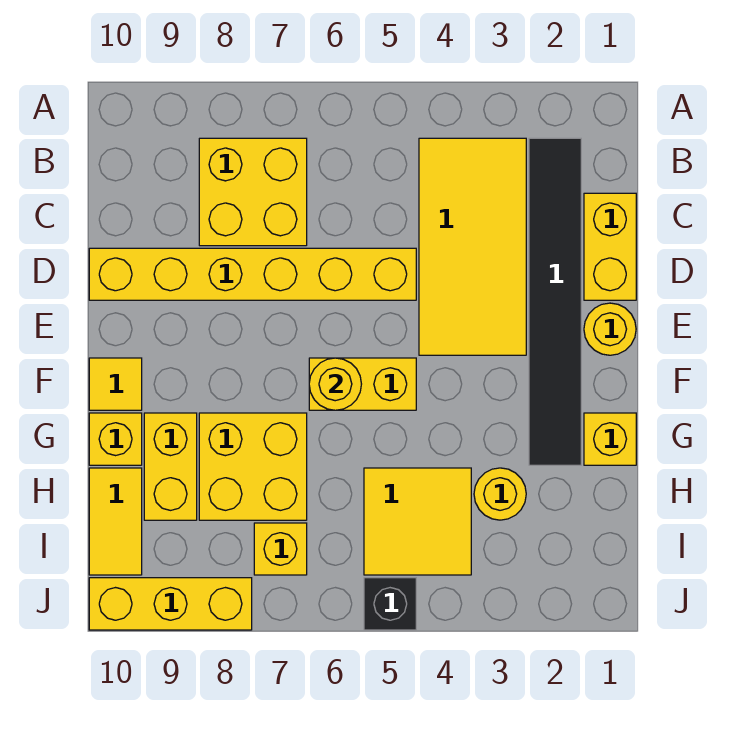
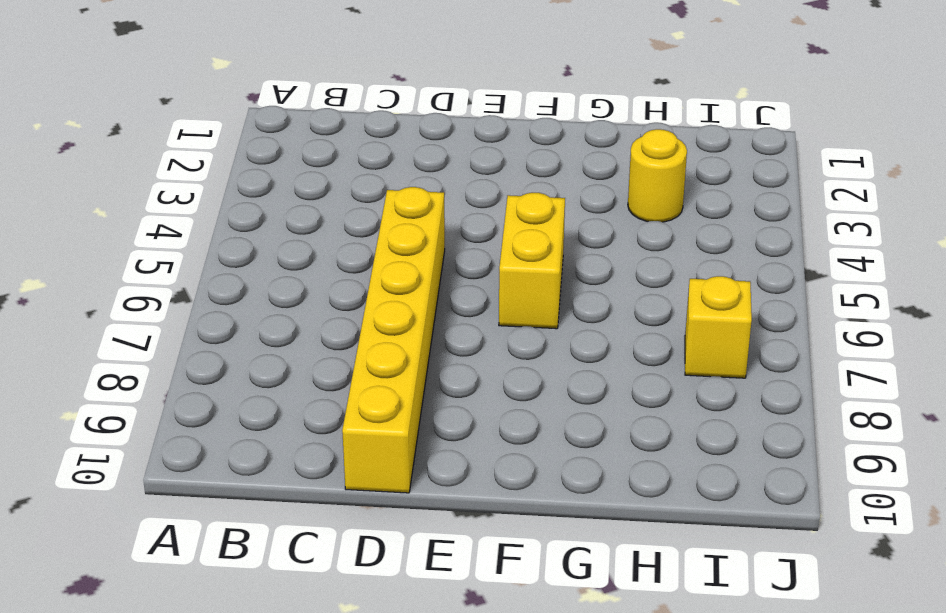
none -> black 1x6 tile [529,138,581,465]
none -> yellow 2x4 tile [419,138,526,355]
none -> yellow 2x2 brick [199,138,307,246]

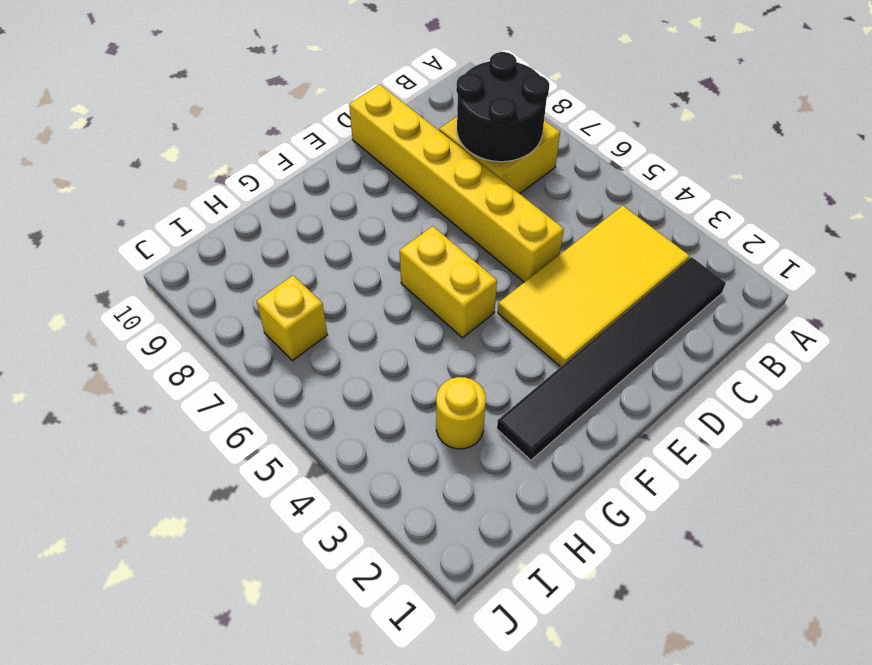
black 2x2 round brick [456,52,549,162] -> none
none -> yellow 1x2 brick [584,193,636,300]
none -> yellow 1x1 round brick [584,303,636,355]
none -> yellow 1x1 tile [89,358,142,410]

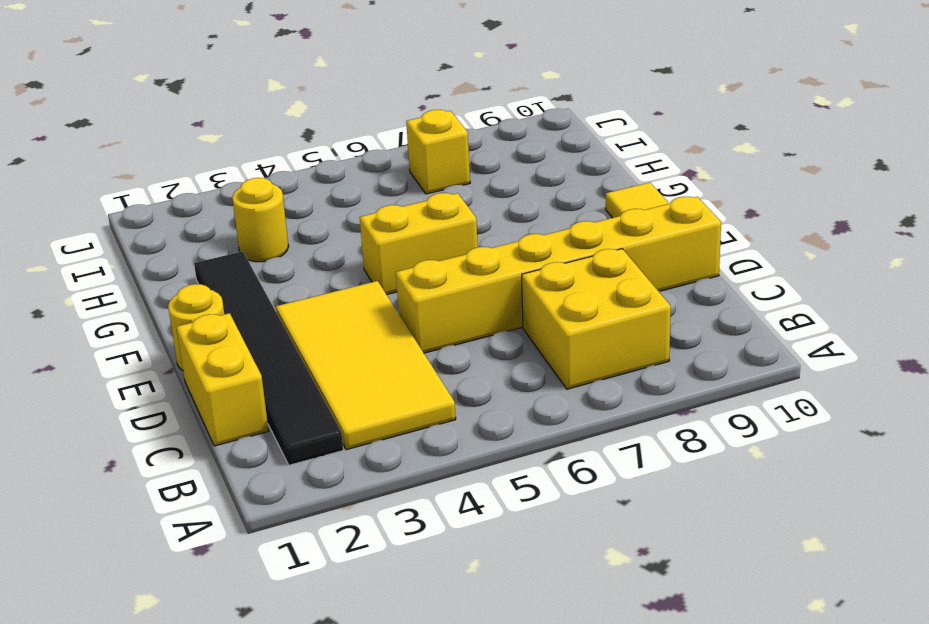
none -> yellow 1x1 brick [584,413,636,465]
none -> yellow 2x2 brick [199,413,307,520]
none -> yellow 1x2 brick [144,413,197,520]

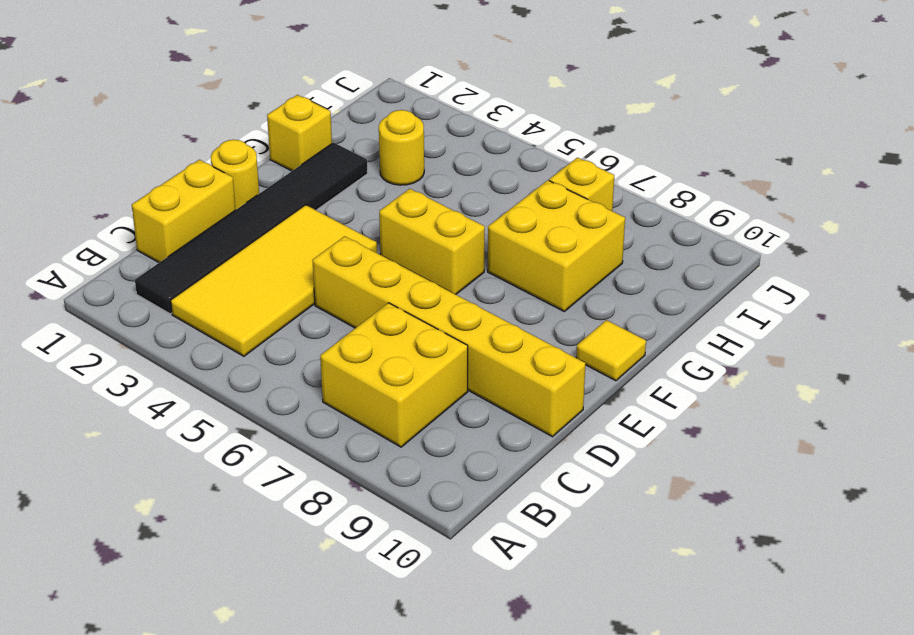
none -> yellow 1x2 brick [144,413,197,520]
none -> yellow 1x1 brick [89,413,142,465]
none -> yellow 2x2 tile [364,468,471,575]

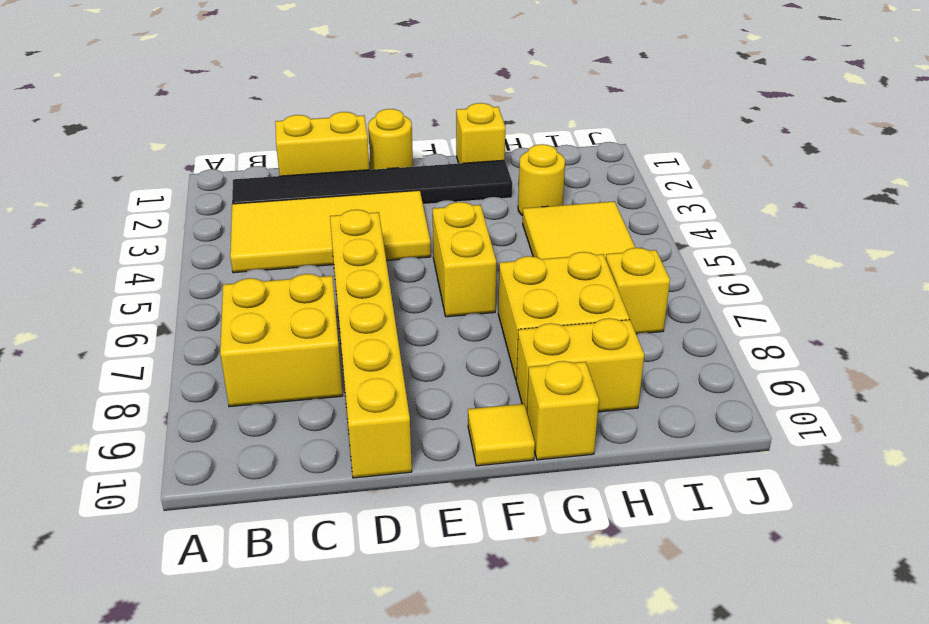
none -> yellow 1x2 tile [89,468,142,575]
none -> black 1x1 brick [364,578,416,630]
none -> yellow 1x3 brick [89,578,252,630]

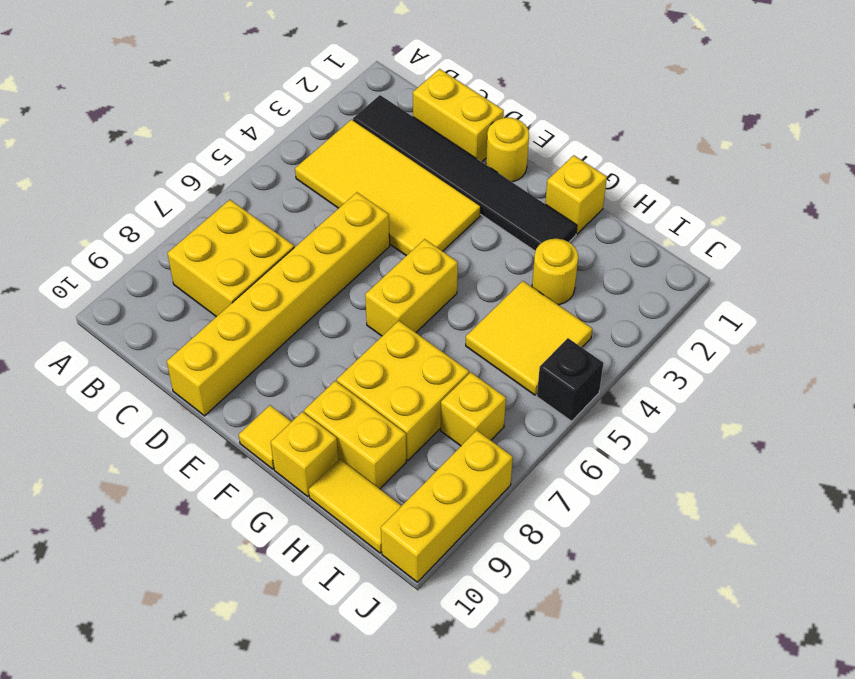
none -> yellow 1x1 round brick [309,358,361,410]

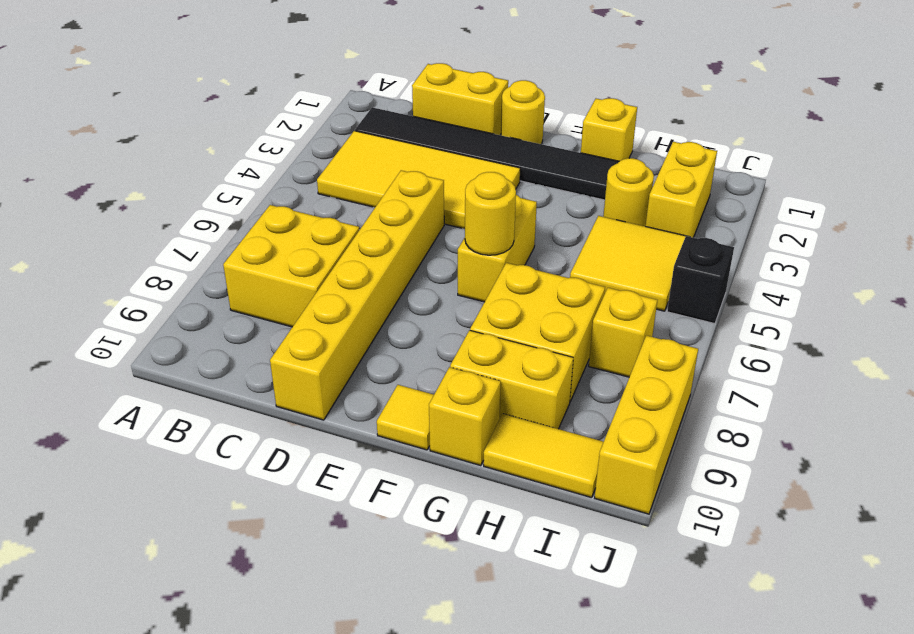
yellow 1x2 brick [646,142,717,238] -> none

